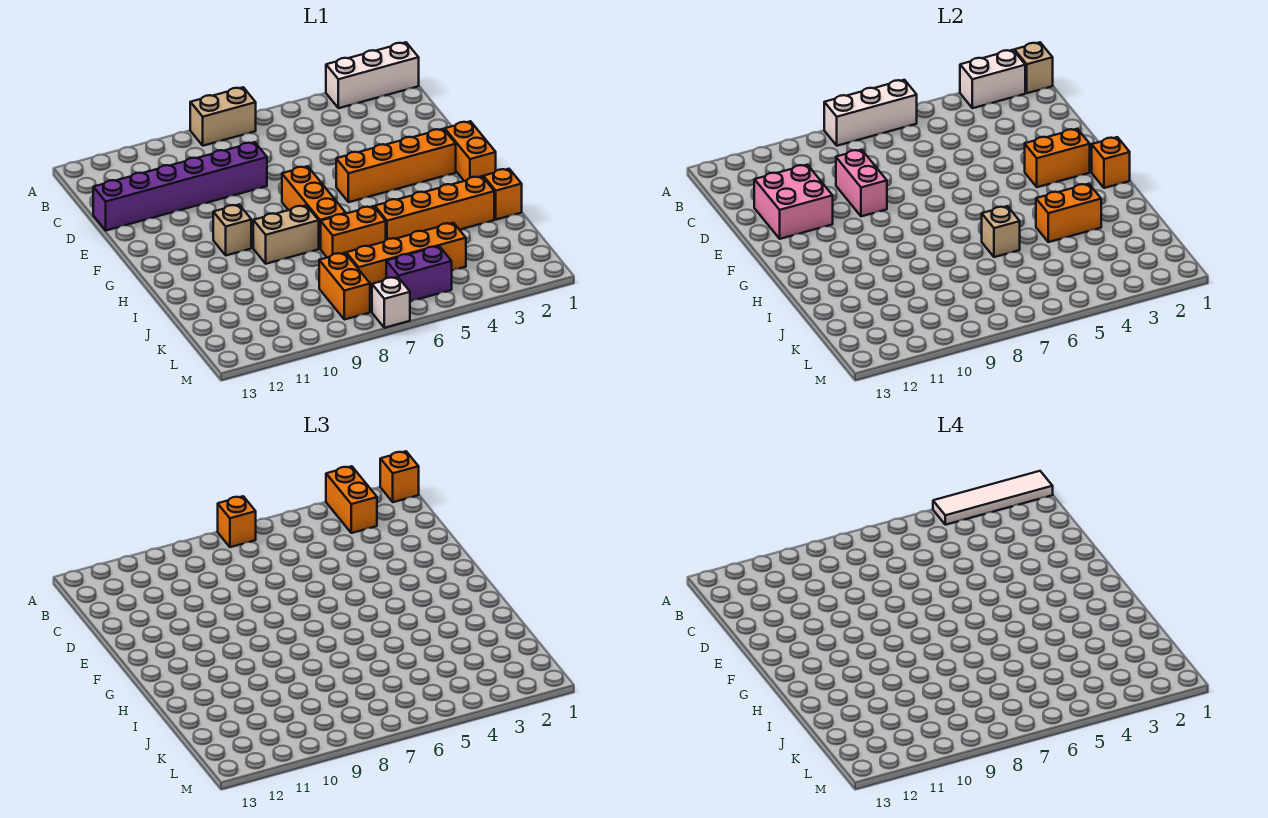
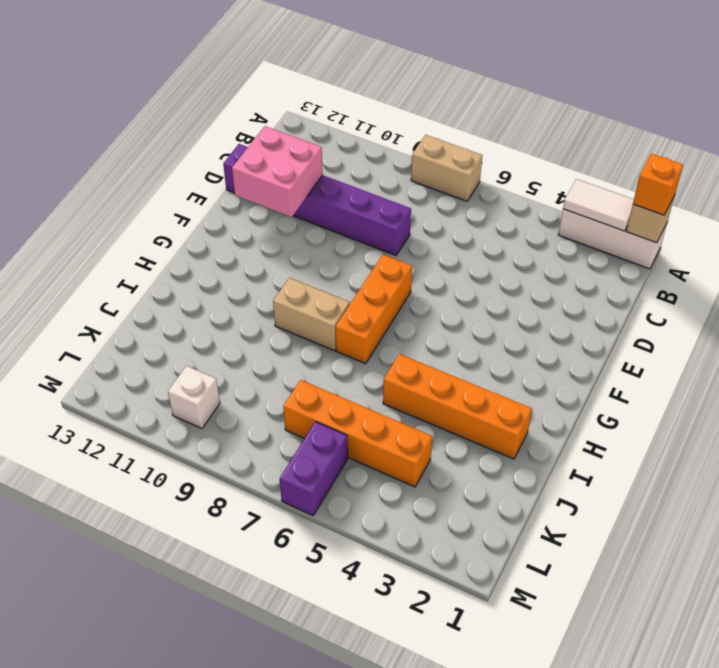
white 1x2 tile [563,179,634,231] -> white 1x2 brick [960,50,1025,108]
purple 1x2 brick [280,422,348,516] -> purple 1x2 brick turned to [386,246,452,301]
white 1x1 brick [168,366,220,428] -> white 1x1 brick moved to [372,277,410,328]
none -> orange 1x2 brick [445,121,496,181]
none -> orange 1x4 brick [336,129,456,202]
none -> tan 1x1 brick [213,205,251,255]

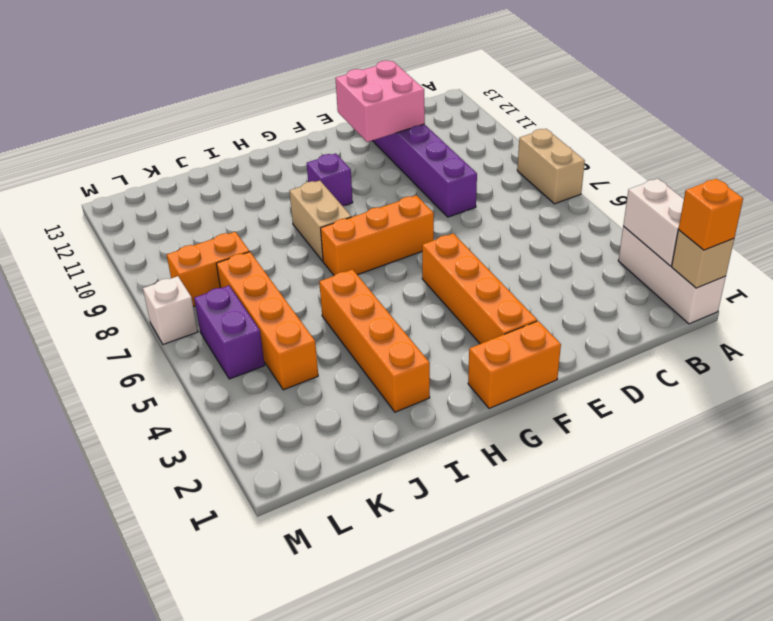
purple 1x1 brick [307,153,353,206] -> tan 1x1 brick [213,205,251,255]
none -> orange 1x1 brick [483,169,522,220]
none -> orange 1x2 brick [321,206,386,257]
none -> white 1x3 brick [824,80,917,146]

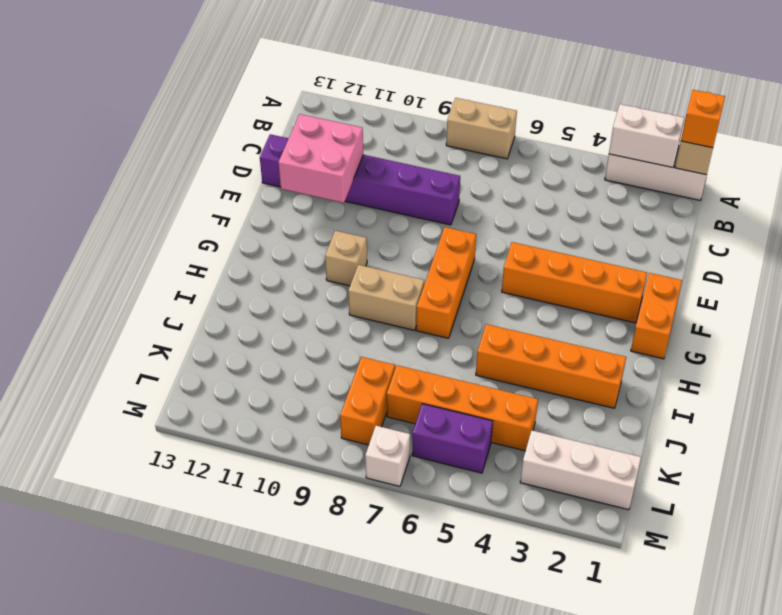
white 1x3 brick [520,430,641,510] -> white 1x3 brick moved to [824,80,917,146]
none -> orange 1x1 brick [483,169,522,220]
none -> orange 1x2 brick [321,206,386,257]
none -> pink 1x2 brick [836,150,887,216]

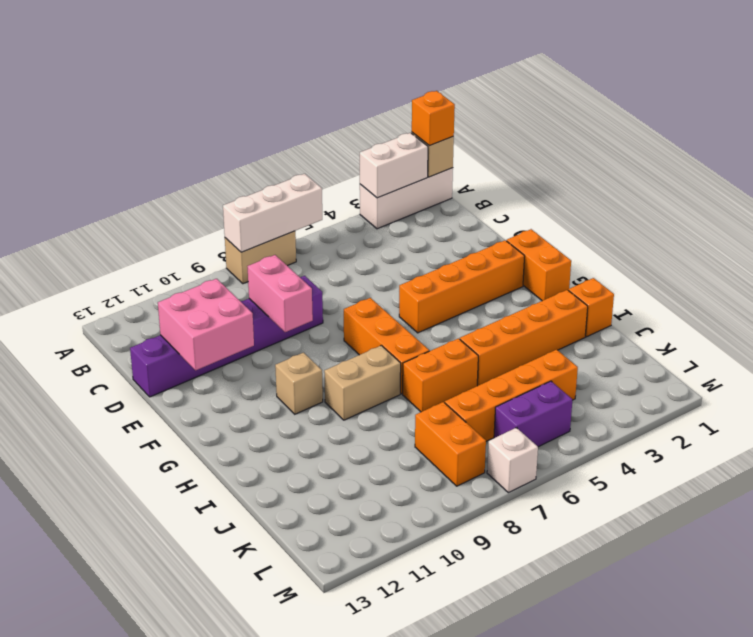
none -> orange 1x2 brick [1025,129,1090,187]
none -> orange 1x1 brick [1092,137,1130,188]
none -> orange 1x2 brick [1036,184,1101,242]

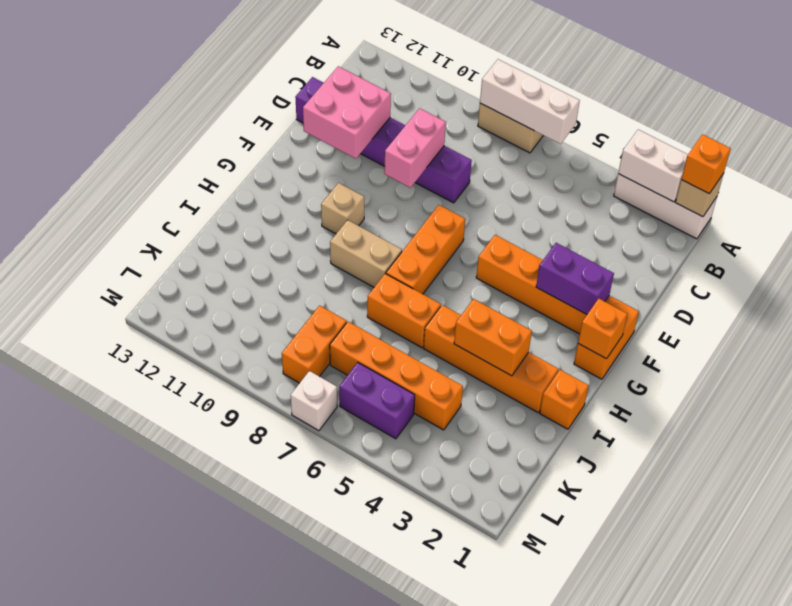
purple 1x2 brick [536,243,614,314] -> orange 1x2 brick [1025,129,1090,187]
none -> tan 1x1 brick [982,206,1020,257]
none -> orange 1x2 brick [326,466,377,533]
none -> orange 1x1 brick [218,496,256,547]

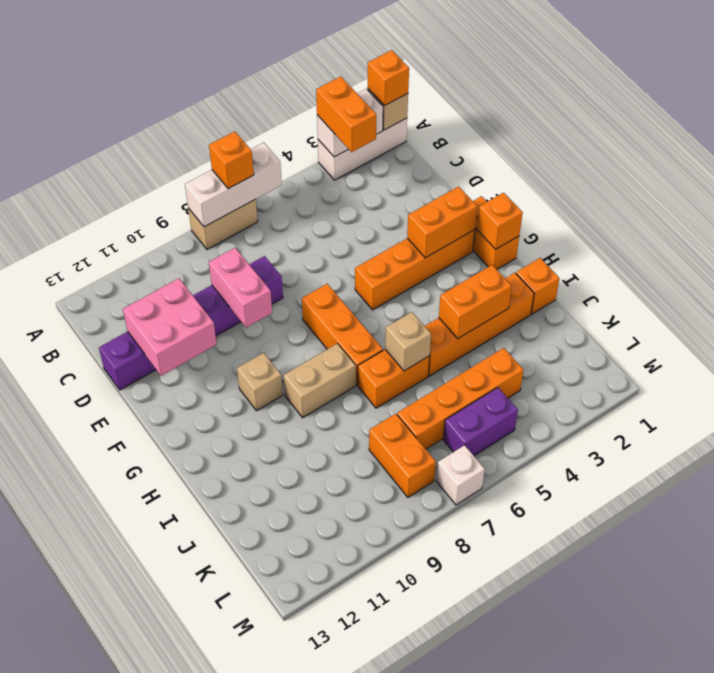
none -> white 1x4 tile [933,471,1053,525]

